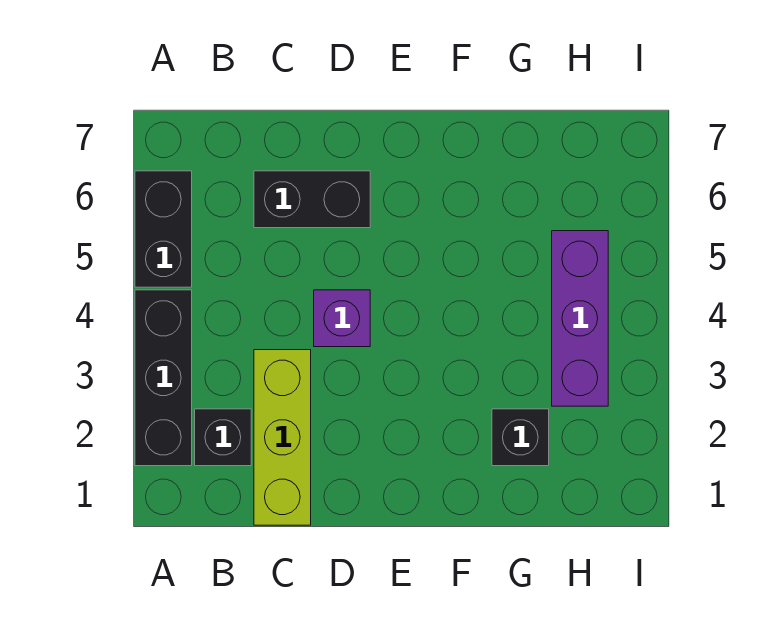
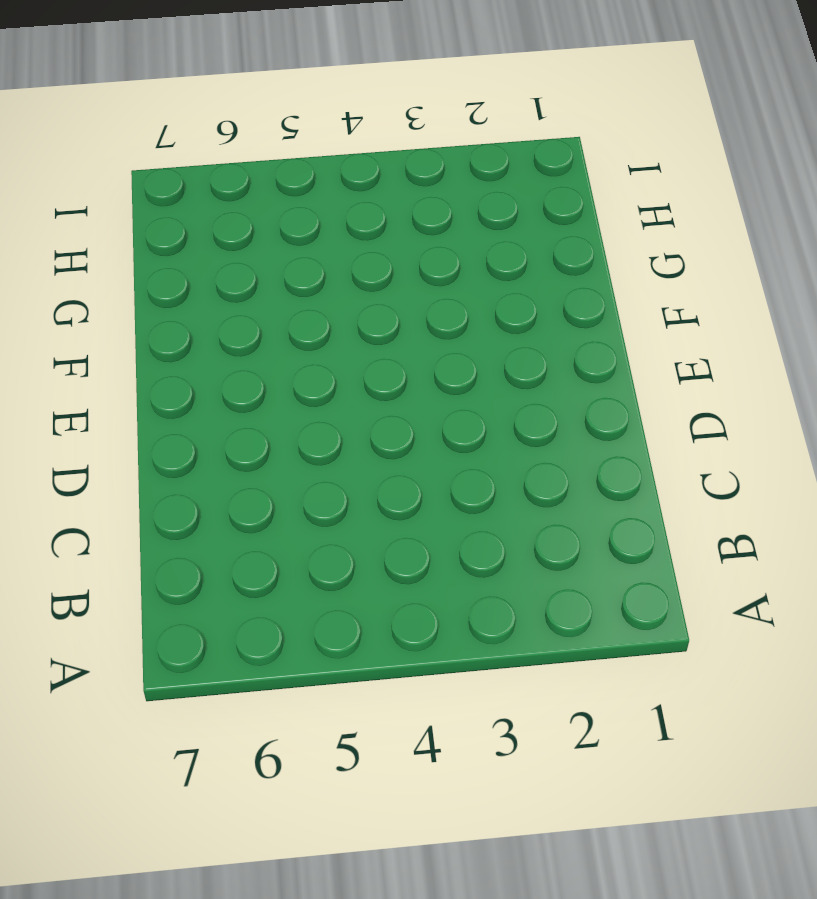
none -> black 1x3 brick [135,290,192,466]
none -> black 1x2 brick [135,171,192,287]

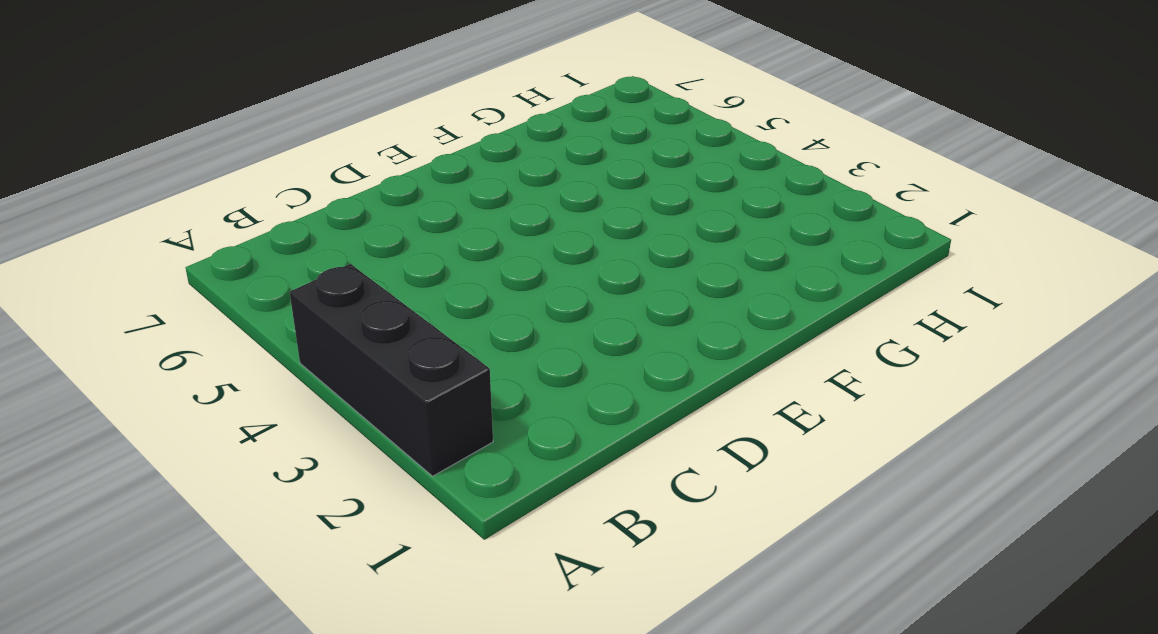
none -> black 1x2 brick [135,171,192,287]
none -> black 1x1 brick [195,409,251,466]

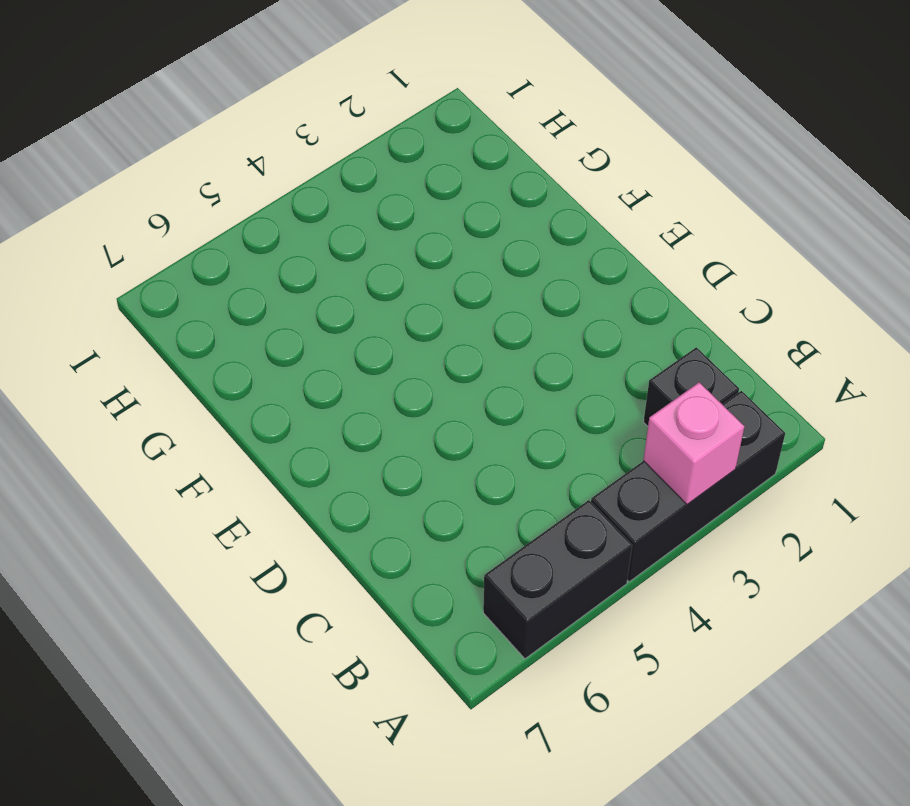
pink 1x1 brick [643,382,744,504] -> none
none -> lime 1x3 brick [254,350,311,525]
none -> black 1x2 brick [254,171,370,228]

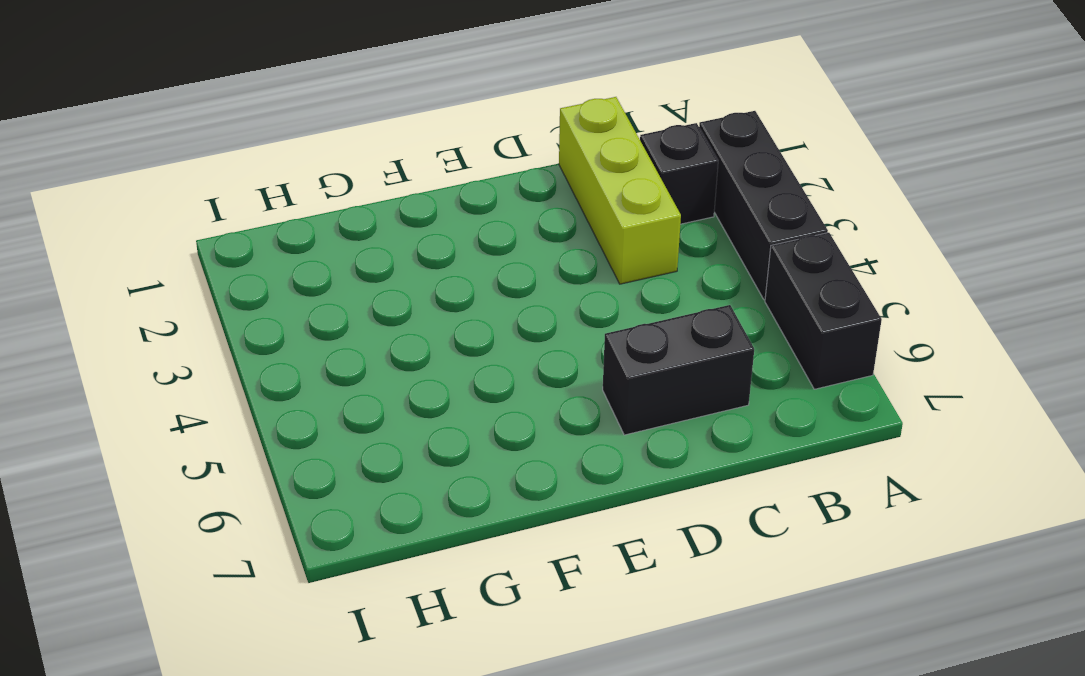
none -> purple 1x1 brick [314,290,370,347]
none -> black 1x1 brick [492,409,549,466]

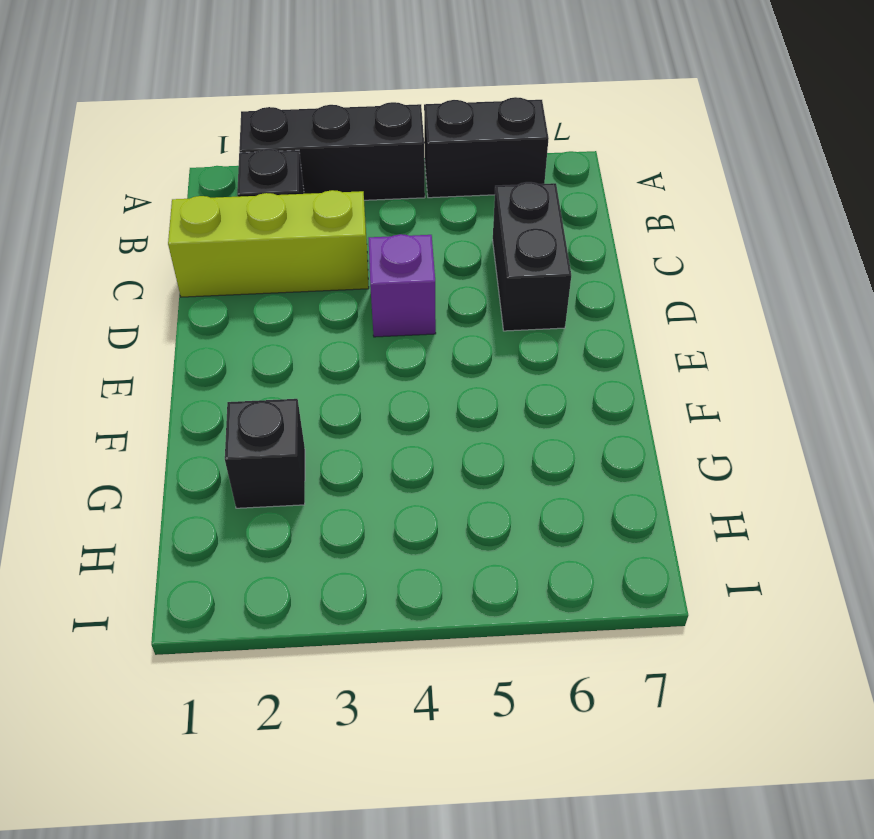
none -> purple 1x3 brick [552,231,608,406]

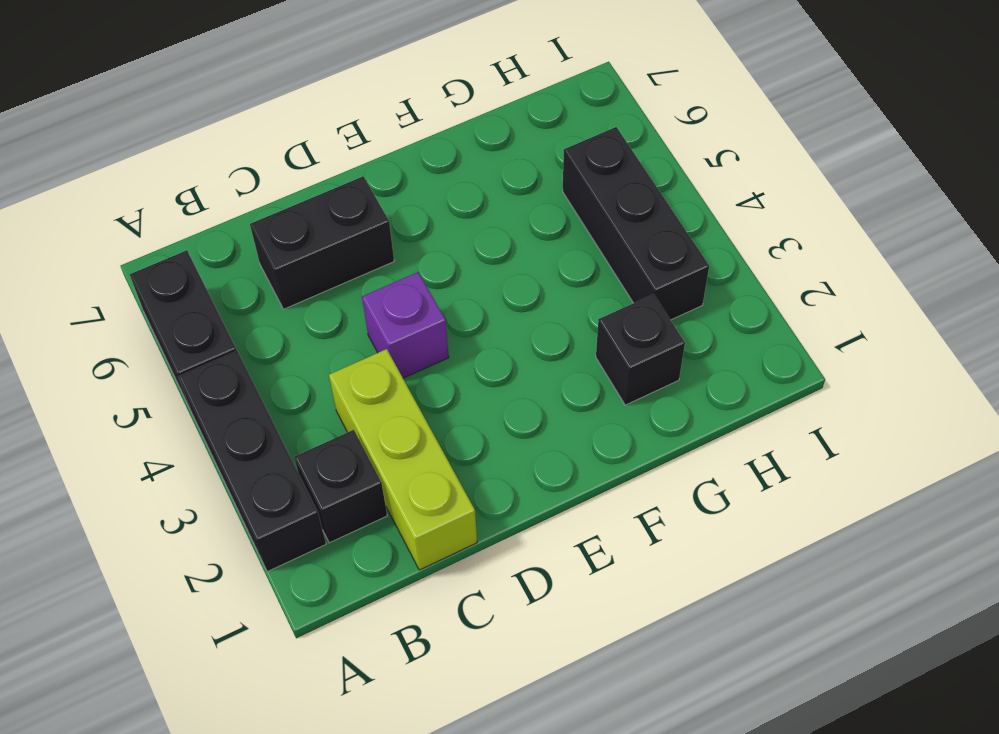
black 1x3 brick [563,127,709,320] -> purple 1x3 brick [552,231,608,406]

